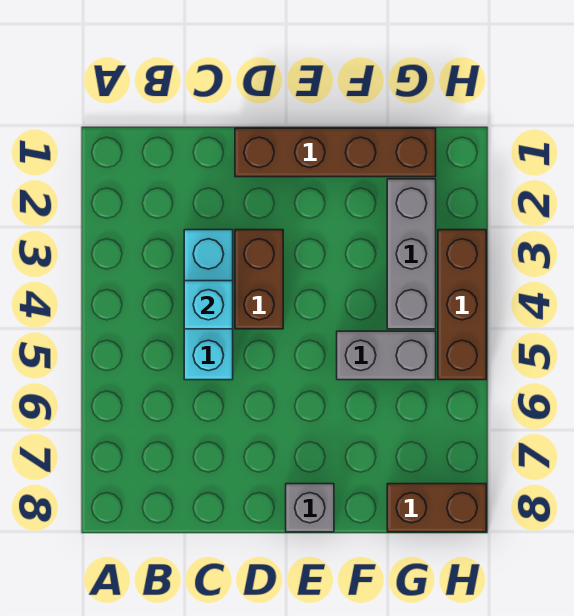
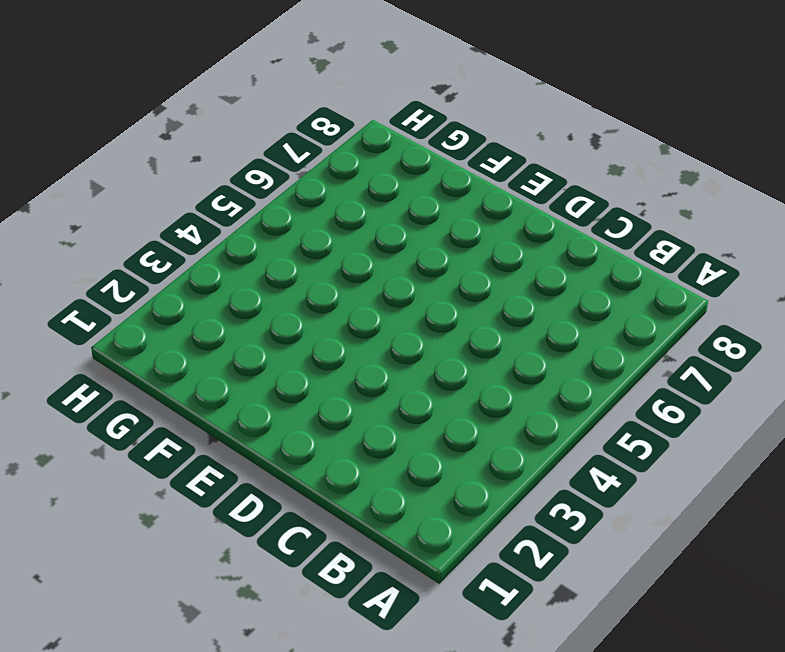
none -> cyan 1x3 brick [184,230,233,380]
none -> brown 1x4 brick [235,128,436,177]

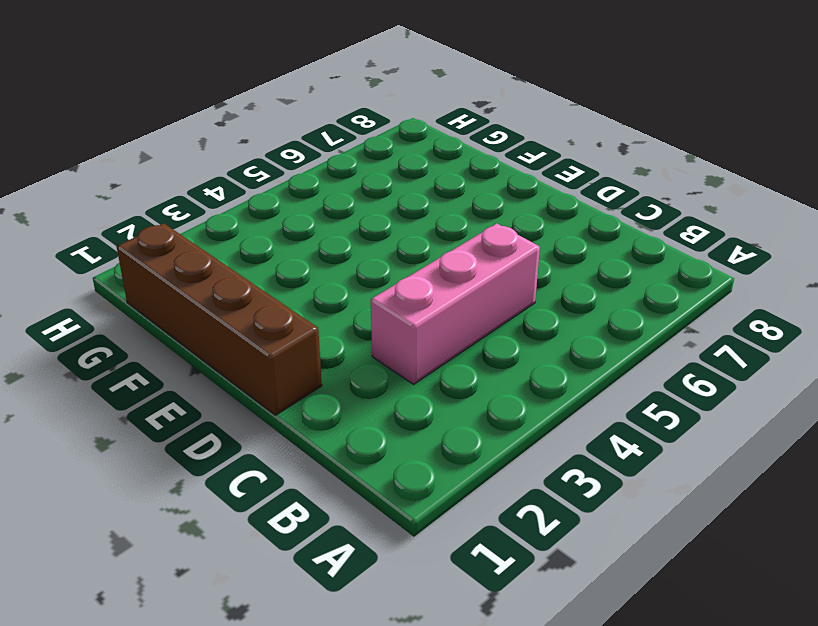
pink 1x3 brick [371,224,540,384] -> cyan 1x3 brick [184,230,233,380]
none -> brown 1x2 brick [235,230,283,329]
none -> grey 1x1 brick [286,484,334,532]

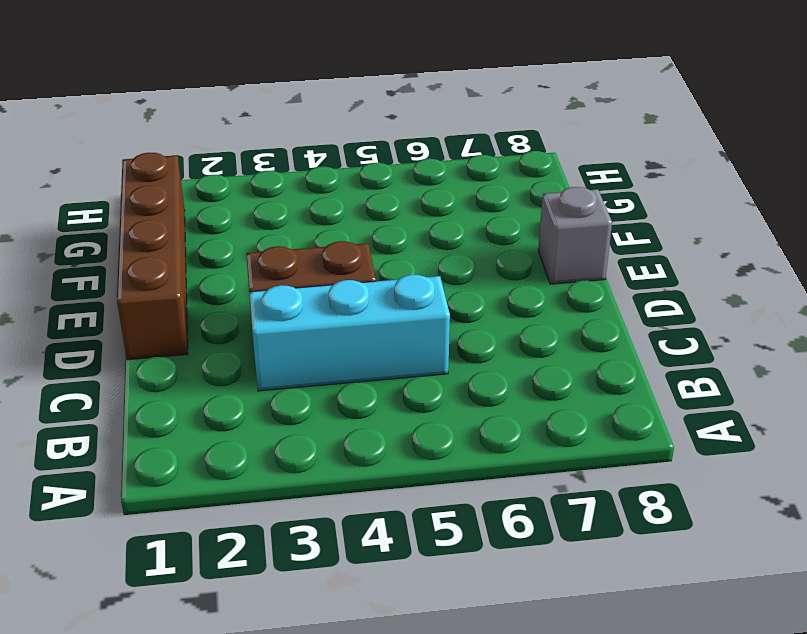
none -> grey 1x2 brick [337,331,436,380]
none -> grey 1x3 brick [387,179,436,329]

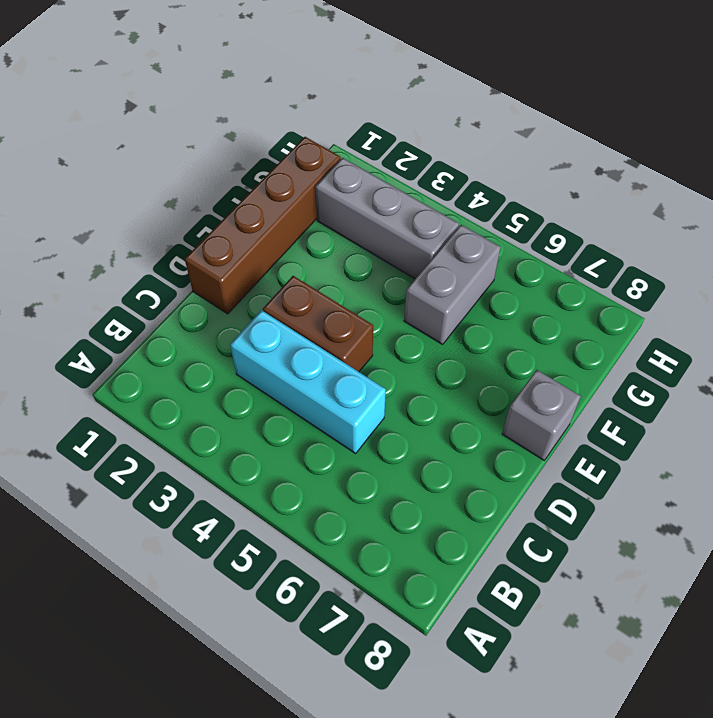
none -> brown 1x2 brick [387,484,486,532]
none -> brown 1x3 brick [438,230,486,380]

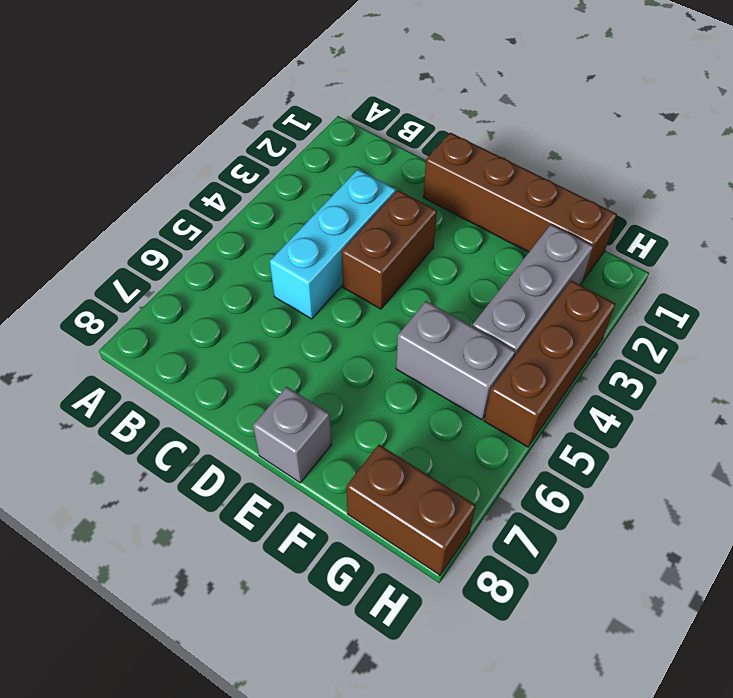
none -> cyan 1x1 brick [184,281,233,329]

